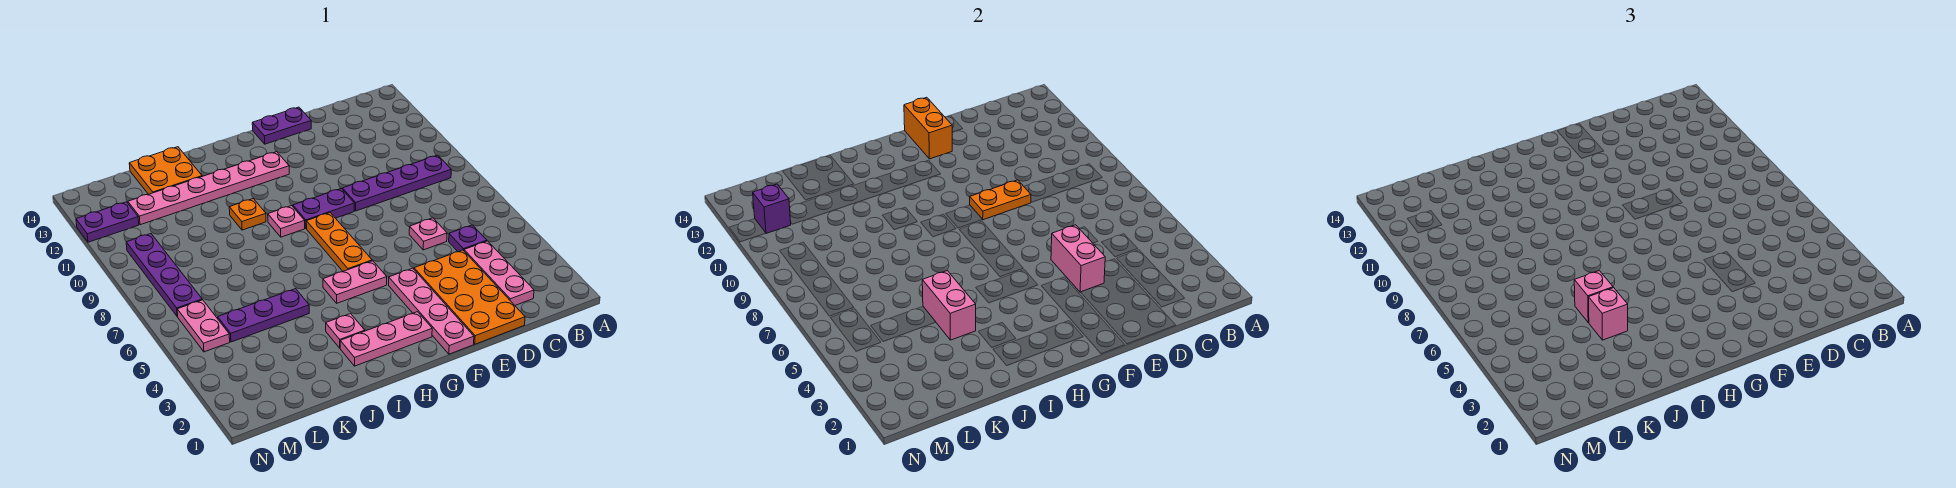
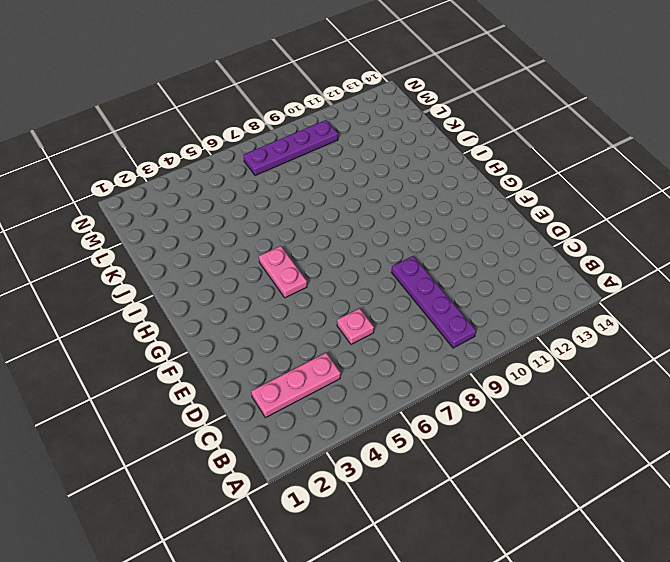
none -> purple 1x1 plate [449,225,487,252]
none -> orange 2x4 plate [414,250,525,344]
none -> purple 1x2 plate [252,107,311,144]

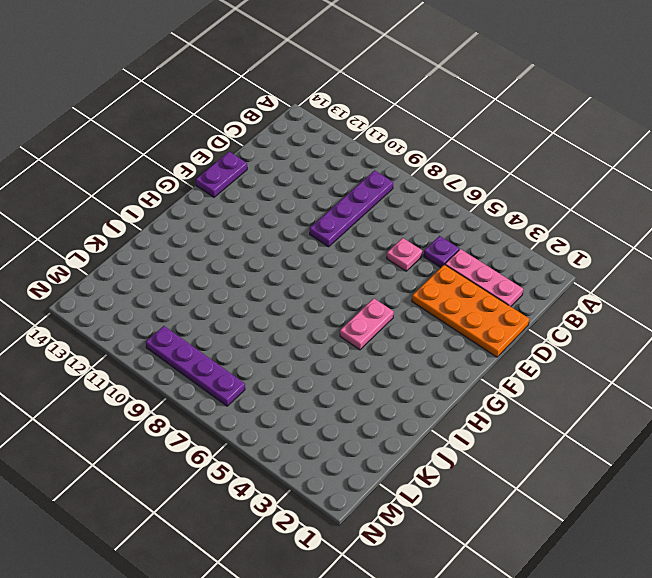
none -> pink 1x4 plate [389,268,474,354]
none -> purple 1x2 plate [293,189,354,228]
none -> pink 1x3 plate [340,312,432,366]

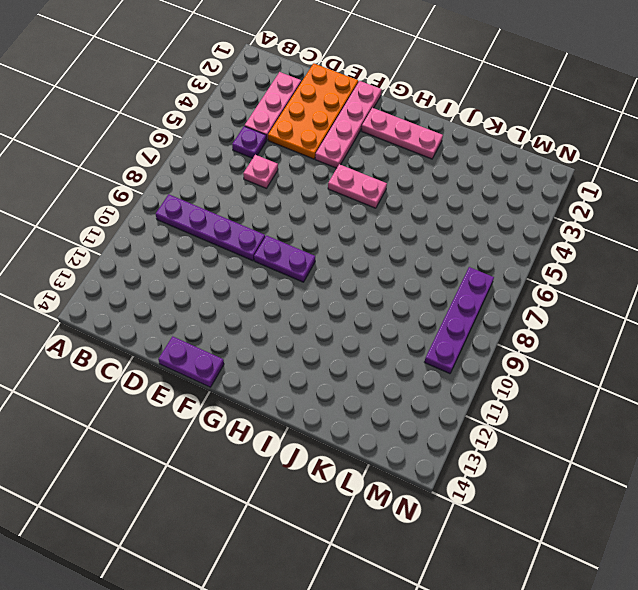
none -> orange 1x3 plate [306,213,372,271]
none -> pink 1x6 plate [128,152,289,225]
none -> pink 1x1 plate [268,206,305,237]

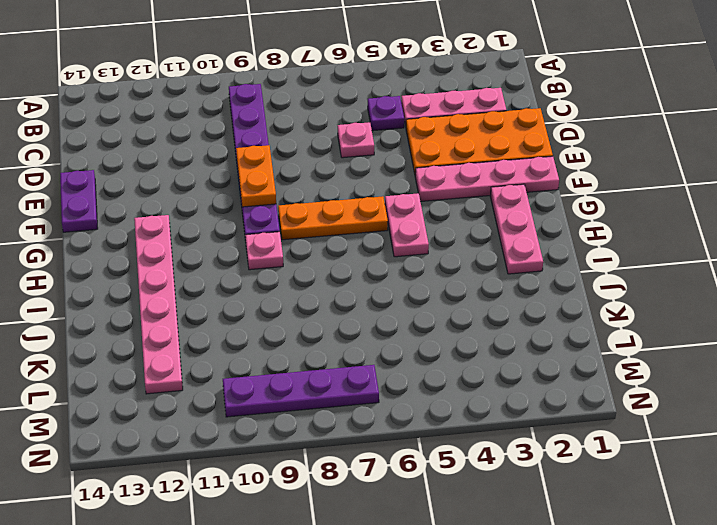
none -> pink 1x1 plate [326,314,365,348]
none -> orange 1x1 plate [229,199,266,230]
none -> purple 1x3 plate [218,289,309,342]

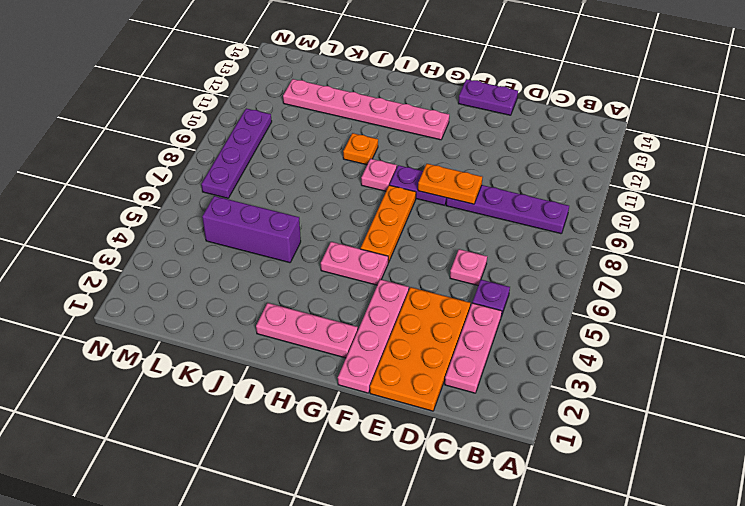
purple 1x3 brick [202,196,301,263] -> purple 1x3 plate [218,289,309,342]
none -> pink 1x1 plate [326,314,365,348]
none -> orange 2x2 plate [129,147,202,194]
none -> pink 1x2 plate [177,300,230,352]

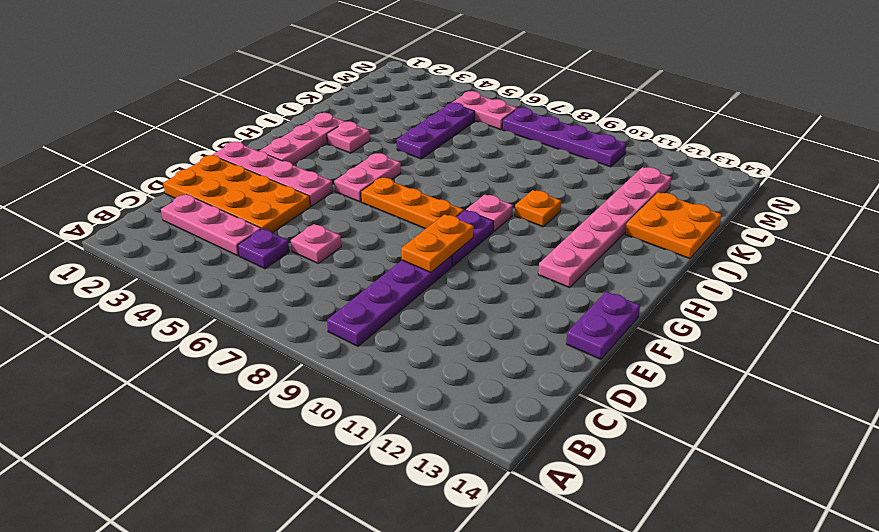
none -> purple 1x2 plate [76,202,139,242]
none -> pink 1x2 brick [1051,225,1105,292]
none -> orange 1x2 brick [904,97,952,159]

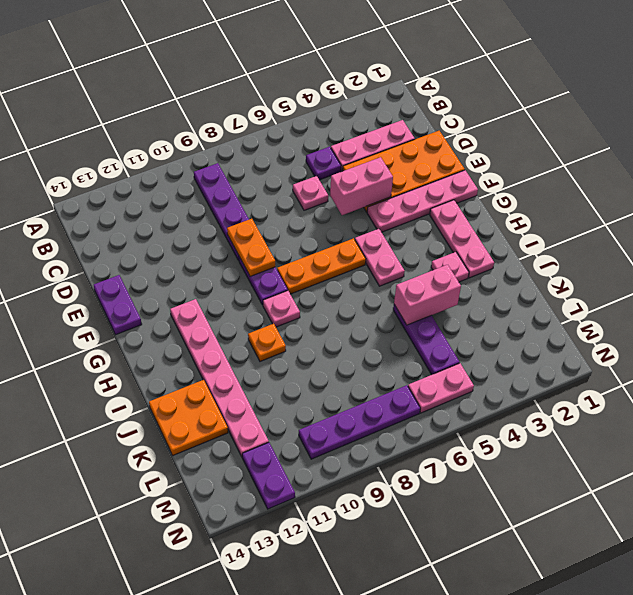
none -> orange 1x2 brick [904,97,952,159]
none -> purple 1x1 brick [753,184,791,233]
none -> pink 1x1 brick [1589,288,1628,340]

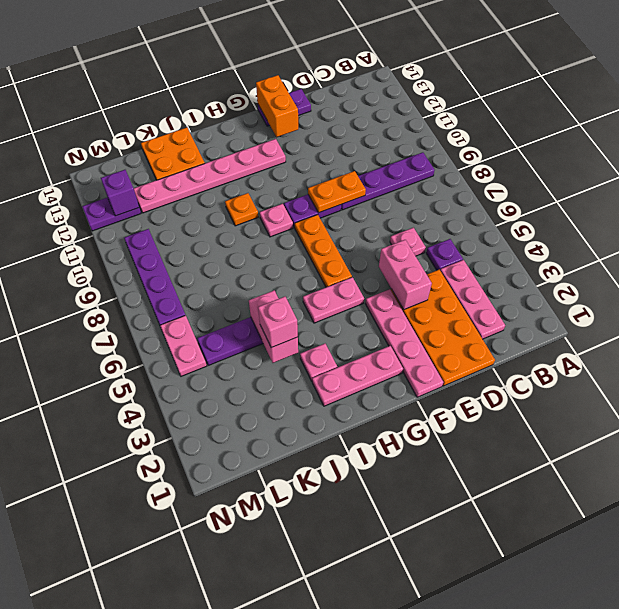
none -> pink 1x1 brick [1574,271,1613,323]

